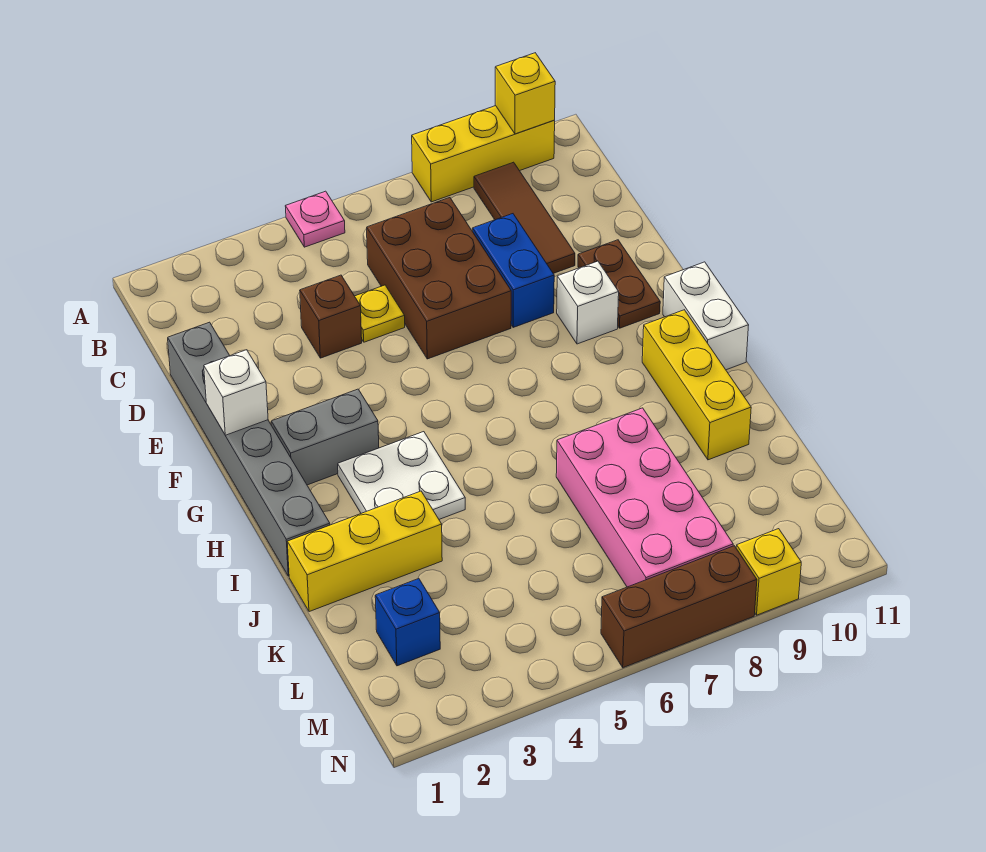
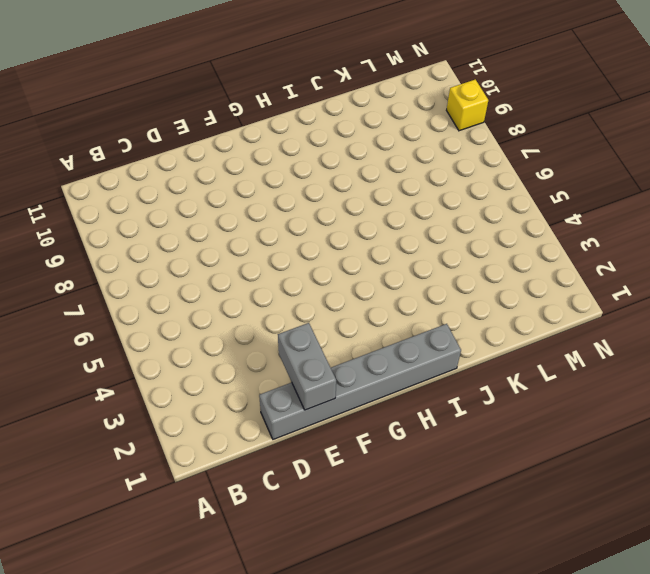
grey 1x2 brick [278,323,336,410] -> grey 1x2 brick moved to [271,389,379,485]
none -> pink 1x1 plate [285,191,345,247]
none -> yellow 1x3 brick [412,106,555,202]
none -> brown 1x3 tile [474,162,575,273]

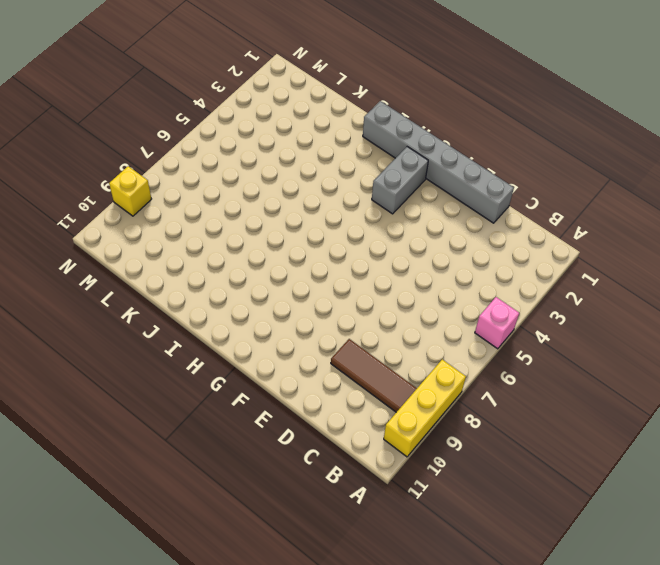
pink 1x1 brick [475,297,519,349] -> pink 1x1 plate [285,191,345,247]
none -> brown 2x3 brick [367,198,511,359]
none -> brown 1x1 brick [300,275,362,358]
none -> yellow 1x1 plate [355,285,405,342]

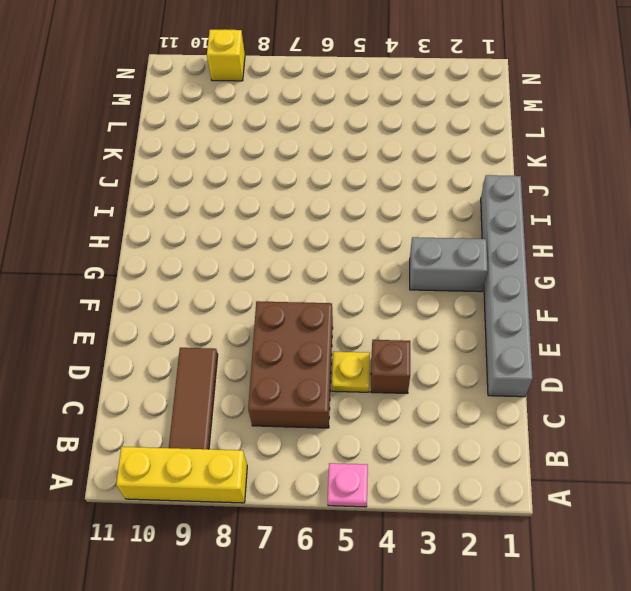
none -> blue 1x2 brick [473,214,554,327]
none -> brown 1x2 plate [578,240,660,328]
none -> white 1x1 brick [557,261,619,344]

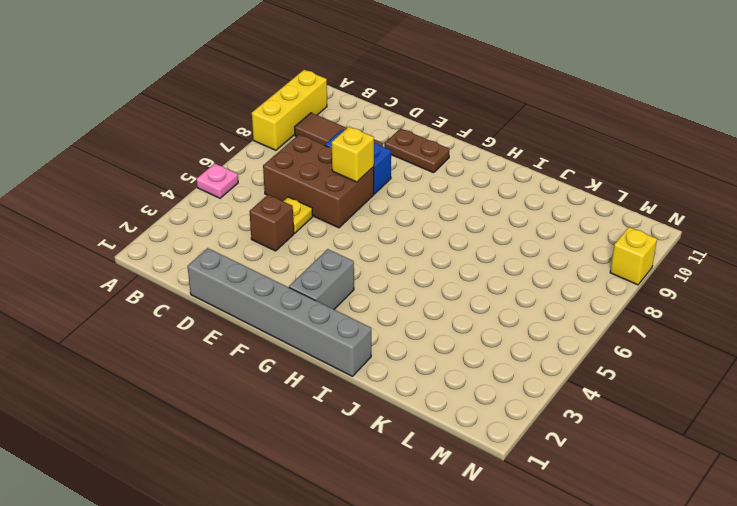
yellow 1x1 brick [332,127,374,182] -> yellow 1x1 brick moved to [495,53,555,134]
none -> white 1x1 brick [557,261,619,344]
none -> white 1x2 brick [663,262,749,370]
none -> white 2x2 plate [338,432,465,519]

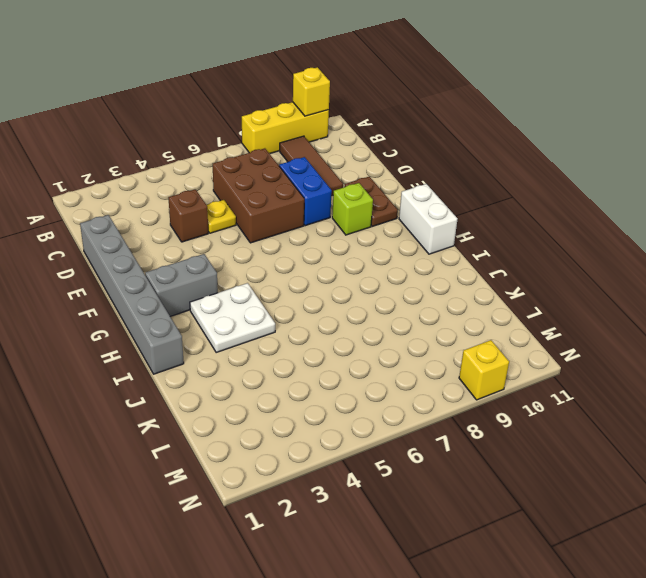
lime 1x1 brick [332,183,373,235] -> white 1x1 brick [557,261,619,344]
none -> pink 1x1 plate [285,191,345,247]
none -> yellow 1x3 brick [642,310,751,460]
none -> yellow 1x3 brick [287,491,442,612]

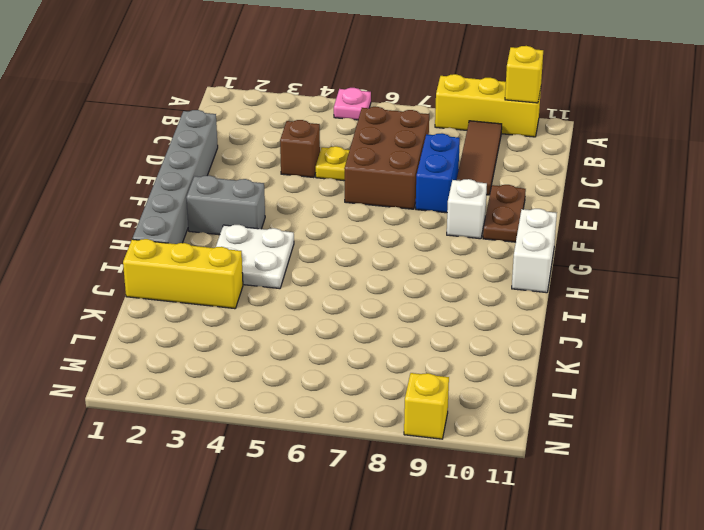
none -> yellow 1x3 brick [642,310,751,460]
none -> pink 2x4 brick [556,408,733,587]
none -> blue 1x1 brick [375,579,440,666]

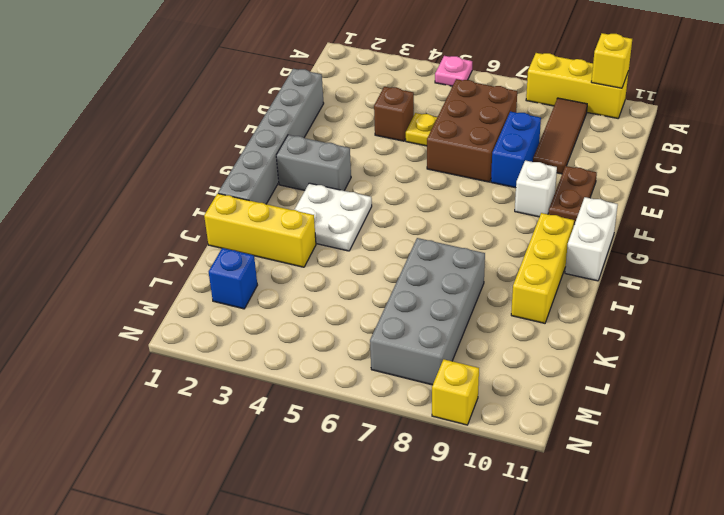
grey 2x4 brick [370,238,485,385] -> pink 2x4 brick [556,408,733,587]
none -> brown 1x3 brick [601,546,757,668]
none -> white 1x1 brick [204,350,268,435]

